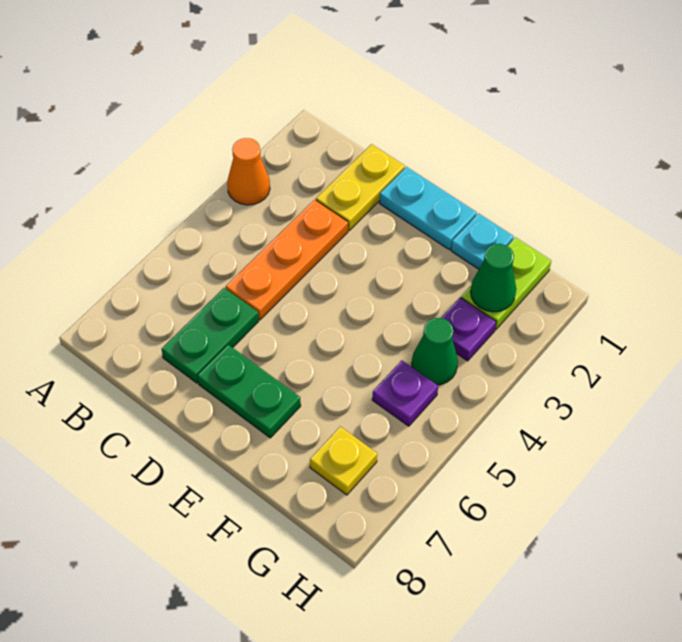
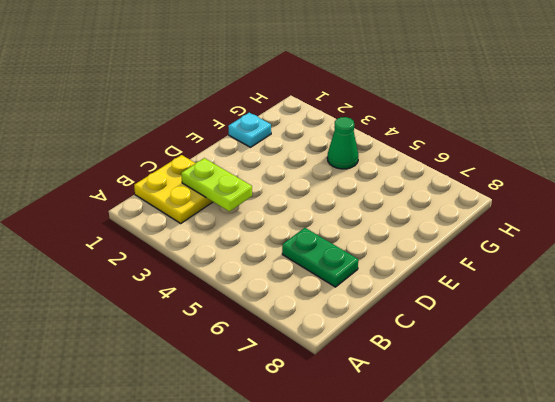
yellow 2x2 plate [134,155,212,223] -> yellow 1x2 plate [316,144,405,230]
lime 1x2 plate [181,158,252,211] -> lime 1x2 plate moved to [461,238,551,329]
none -> orange 1x1 cone [227,138,270,205]
none -> orange 1x3 plate [226,200,348,320]
none -> cyan 1x2 plate [379,167,477,249]

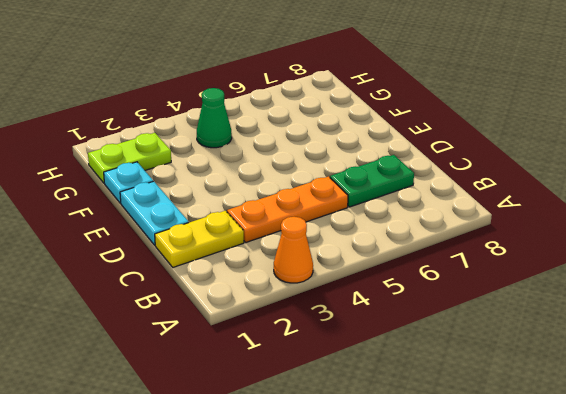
none -> green 1x2 plate [198,345,301,438]
none -> purple 1x1 plate [441,297,496,361]
none -> purple 1x1 plate [372,360,438,426]

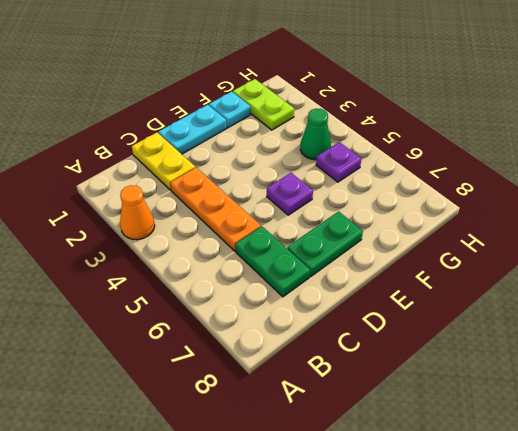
purple 1x1 plate [267,173,313,215] -> purple 1x1 plate moved to [441,297,496,361]
none -> yellow 1x1 plate [310,426,377,495]
none -> green 1x1 cone [471,244,516,312]

